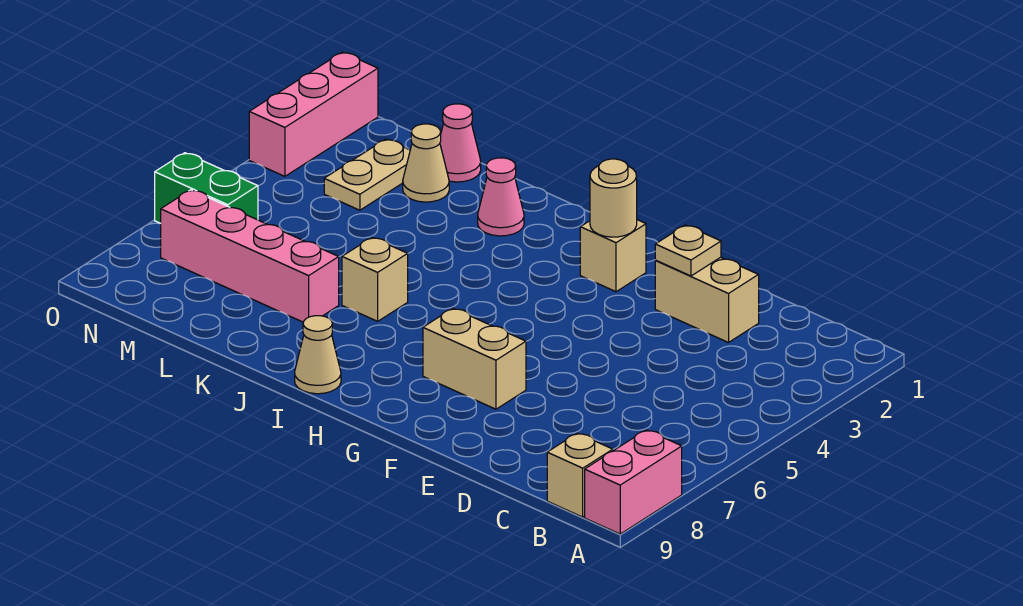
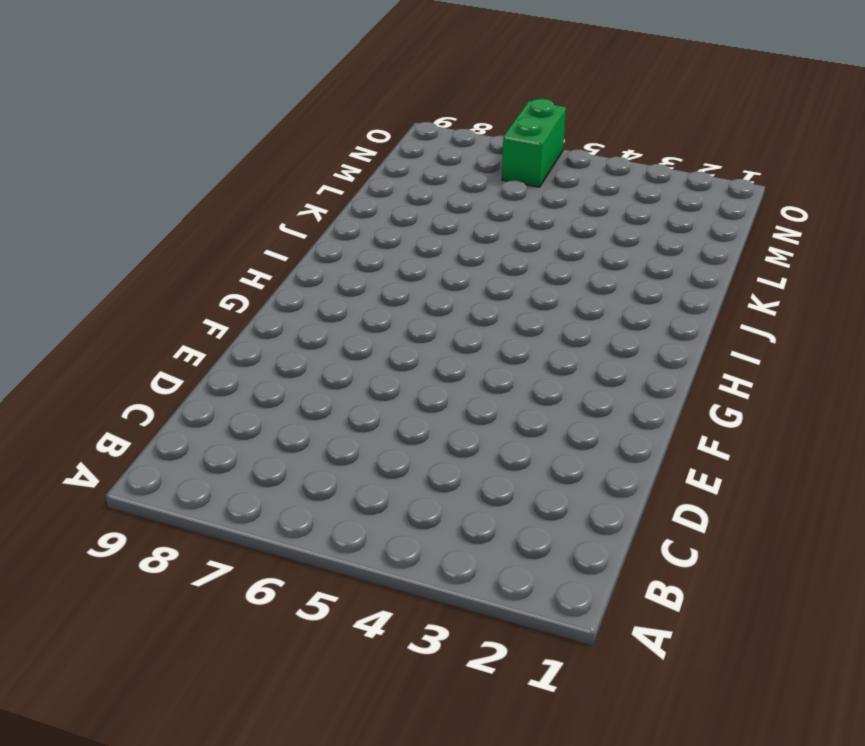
none -> pink 1x2 brick [585,430,682,534]
none -> tan 1x1 brick [547,433,613,517]
none -> tan 1x2 brick [655,257,759,343]

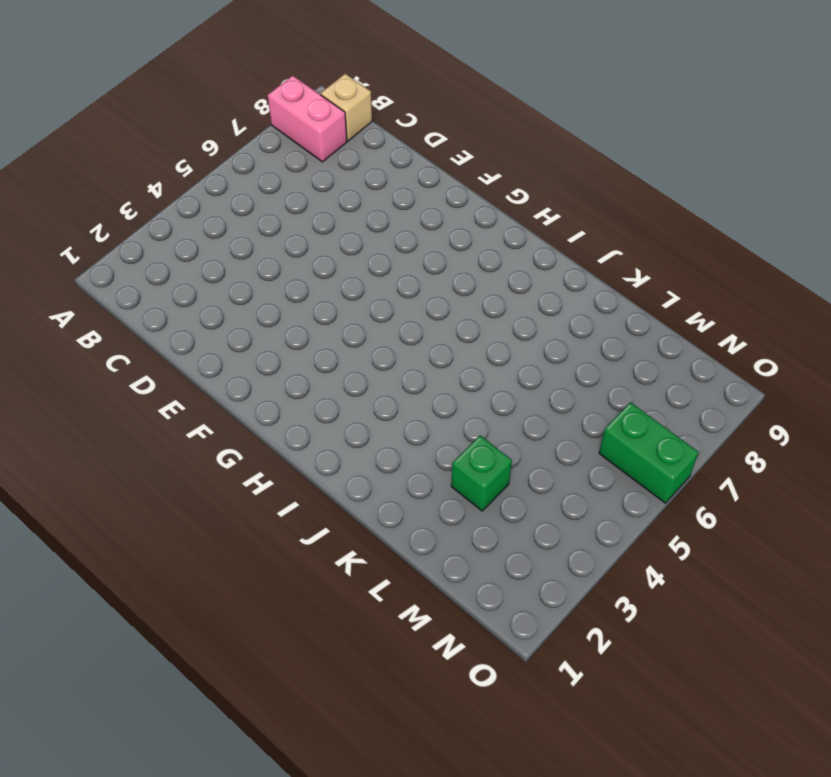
pink 1x2 brick [268,76,347,162] -> pink 1x2 brick turned to [585,430,682,534]
green 1x1 brick [451,436,512,511] -> none
none -> tan 1x2 brick [655,257,759,343]
none -> tan 1x2 brick [423,308,526,409]
none -> tan 1x1 brick [580,220,646,292]

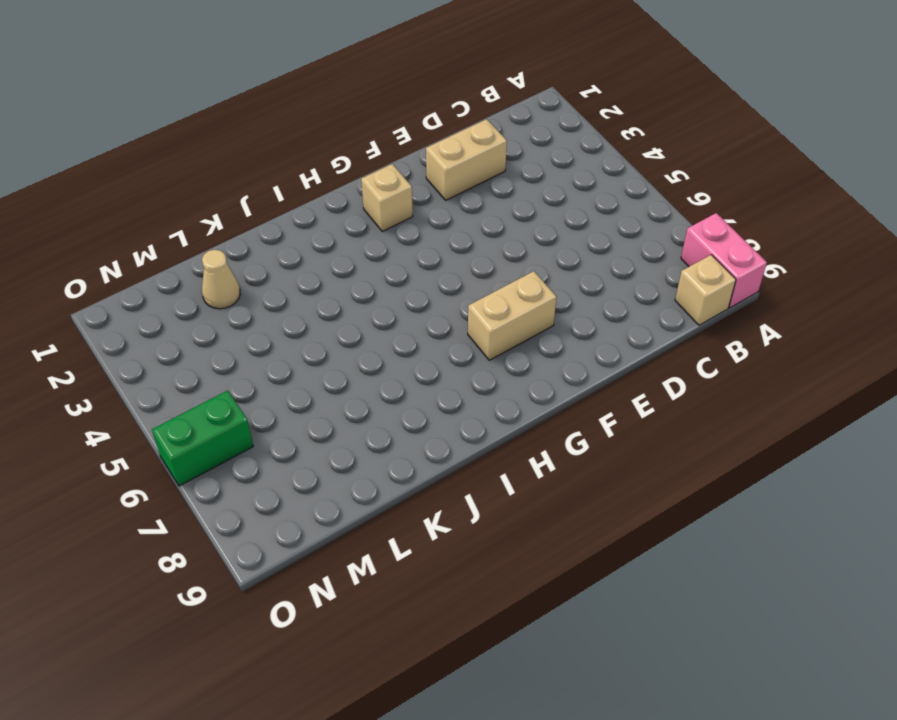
none -> tan 1x1 cone [295,316,341,394]
none -> pink 1x1 cone [478,158,524,236]
none -> tan 1x1 brick [342,237,408,321]

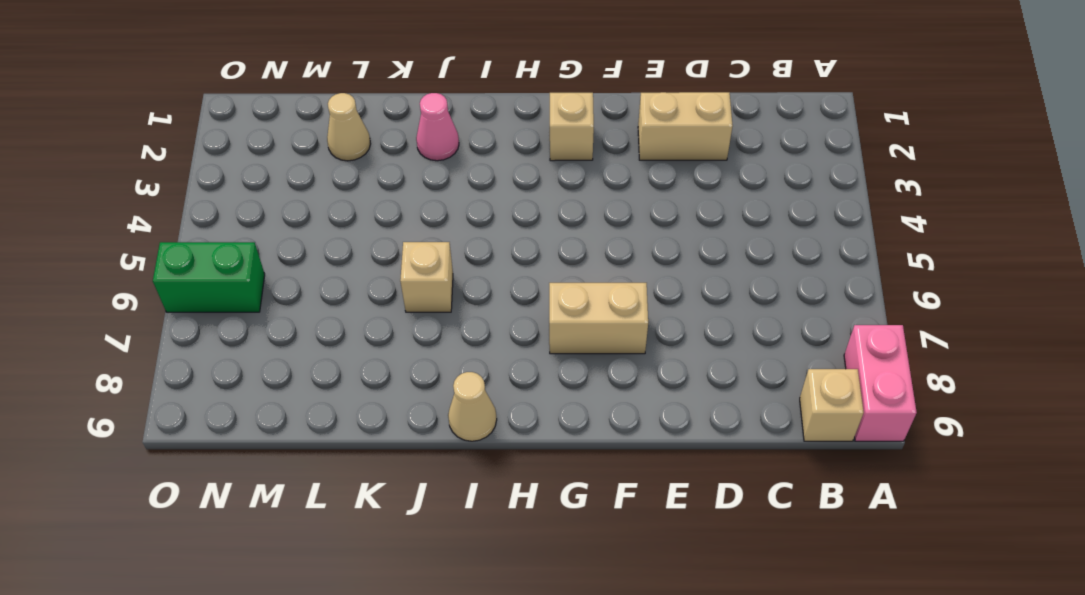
none -> pink 1x4 brick [160,190,339,322]
none -> pink 1x1 cone [440,104,481,182]
none -> tan 1x2 plate [324,139,410,210]

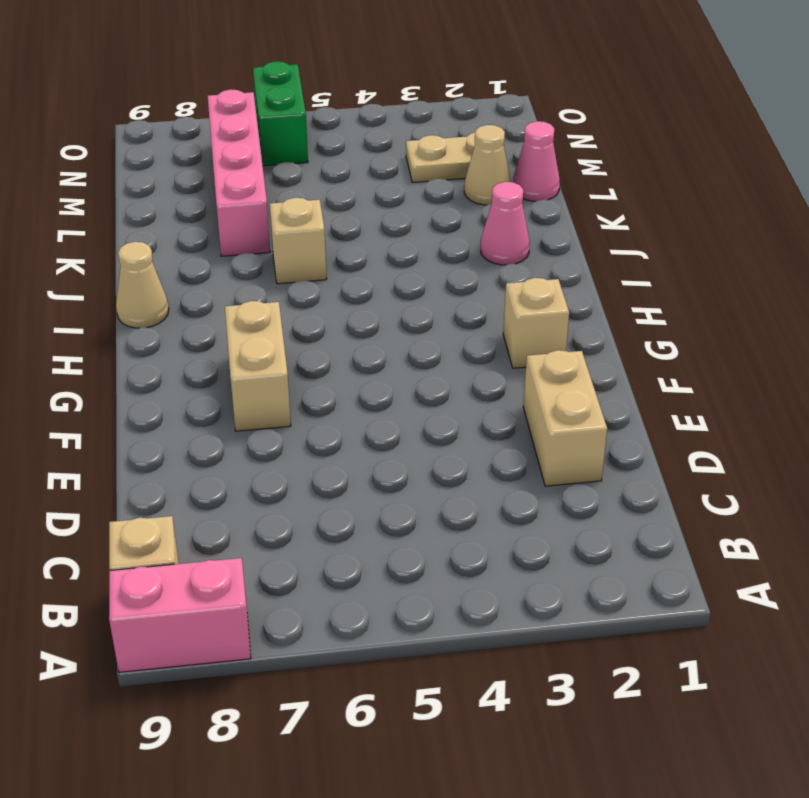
none -> pink 1x3 brick [249,52,378,176]
none -> tan 1x1 plate [655,225,721,276]
none -> tan 1x1 round brick [590,159,637,237]

